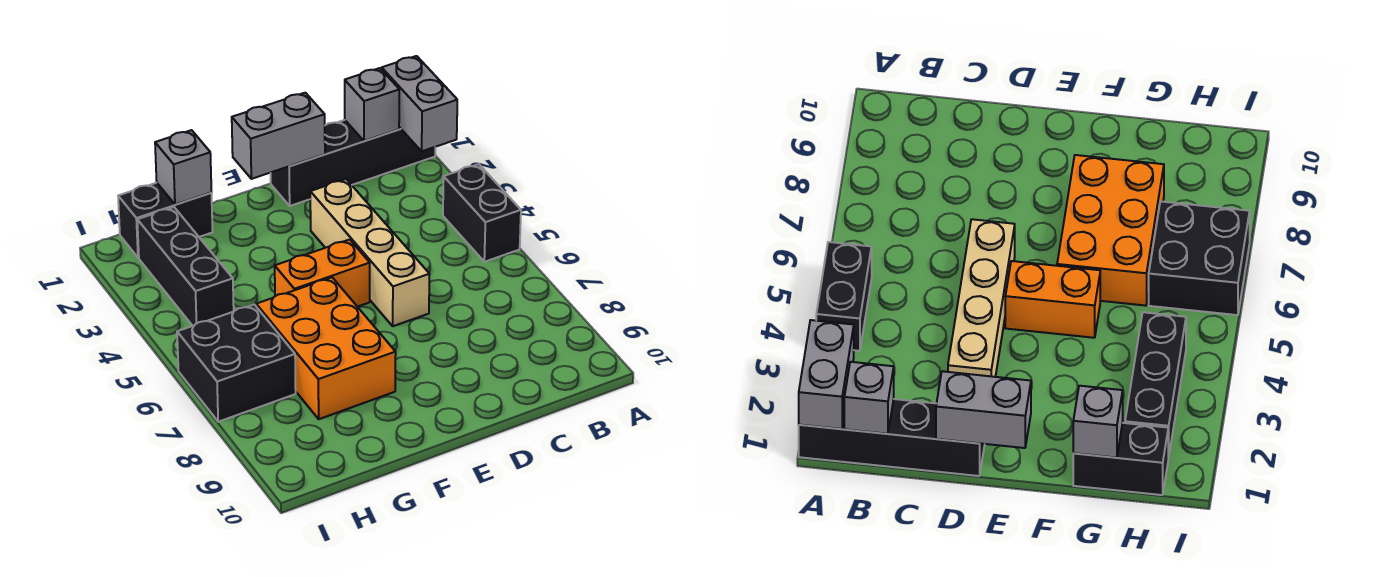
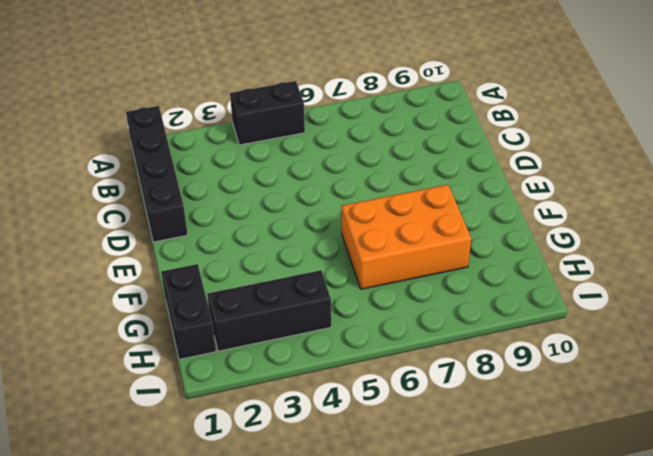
none -> tan 1x4 brick [310,179,429,326]
none -> orange 1x2 brick [275,240,370,307]
none -> black 2x2 brick [177,305,296,422]

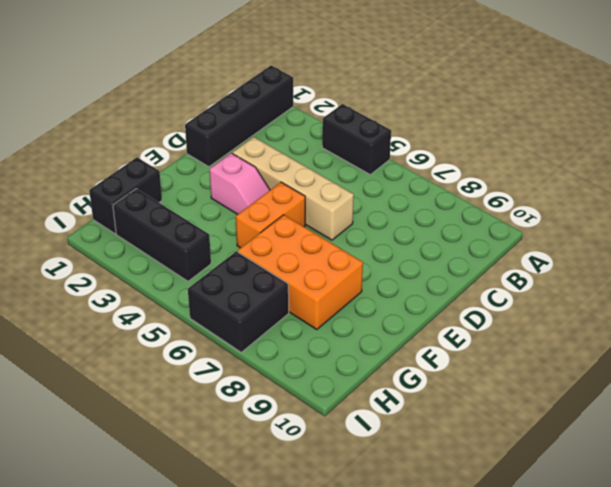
pink 1x2 slope [210,153,270,214] -> none
none -> grey 1x2 brick [382,56,457,151]
none -> grey 1x1 brick [345,68,399,141]
none -> grey 1x2 brick [232,93,325,179]

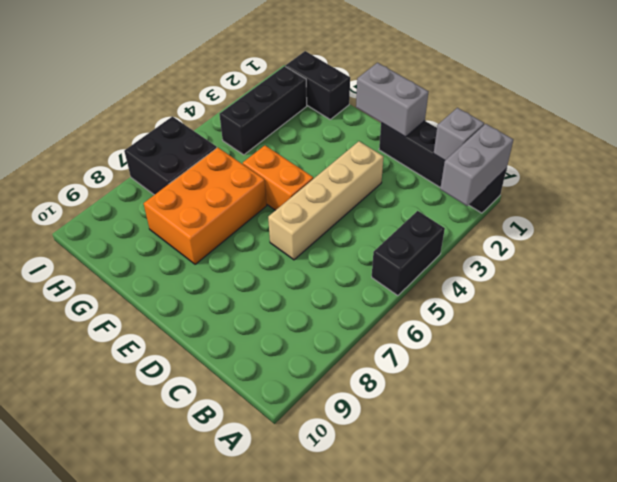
none -> grey 1x1 brick [155,130,211,205]

